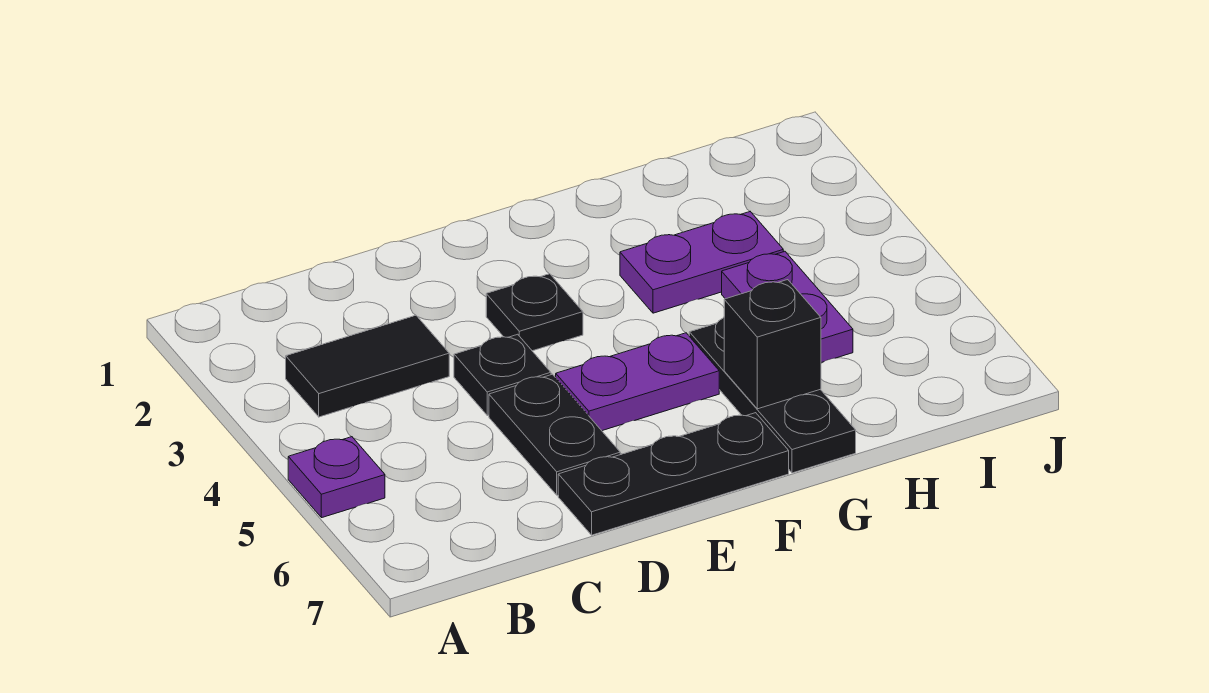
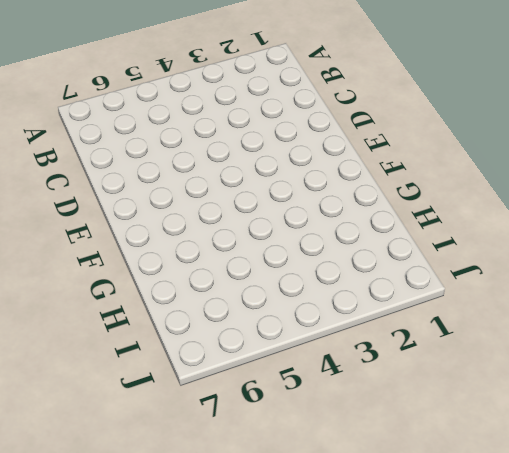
none -> purple 1x1 plate [288,437,385,518]
none -> black 1x2 tile [286,315,449,417]

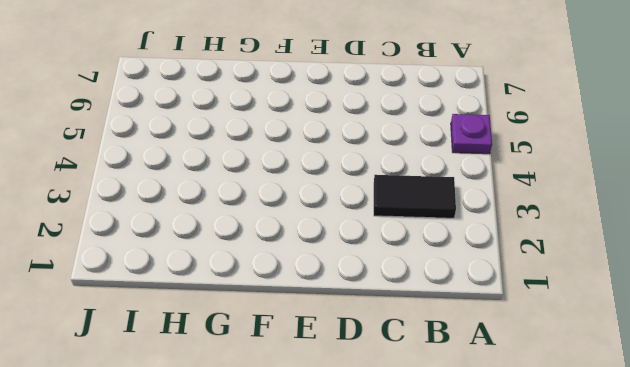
none -> black 1x1 plate [454,334,551,415]
none -> black 1x2 plate [489,374,620,495]

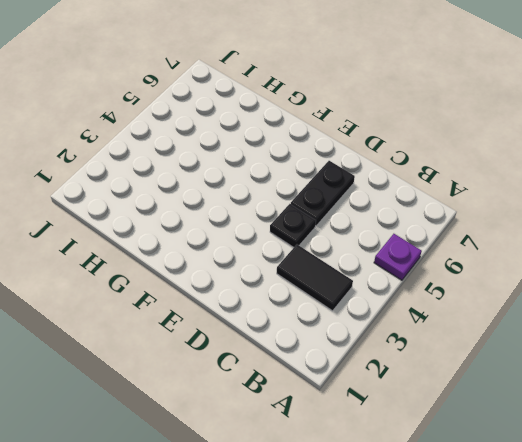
none -> black 1x3 plate [558,413,789,535]
none -> black 1x1 plate [486,274,583,351]

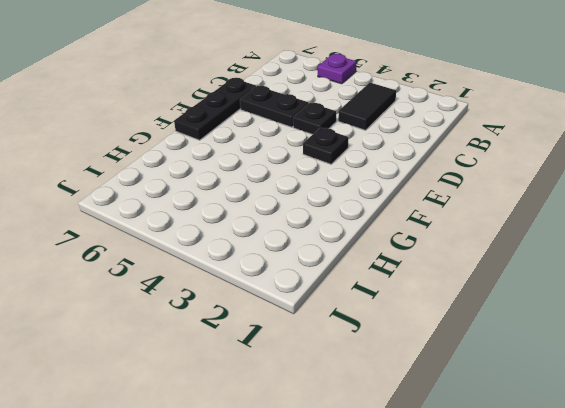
none -> purple 1x2 plate [556,333,719,431]
none -> purple 1x2 plate [620,212,783,313]

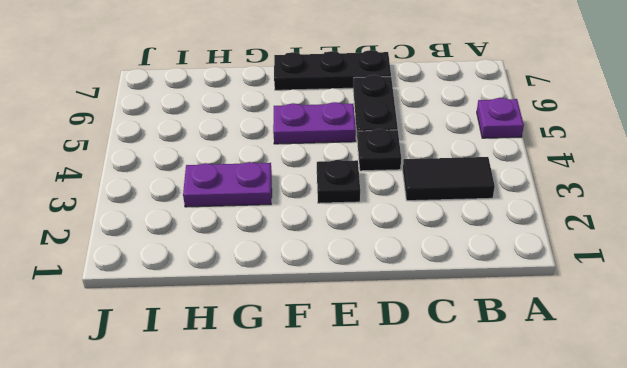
none -> black 1x3 plate [689,318,856,473]
none -> purple 1x2 plate [722,251,853,362]

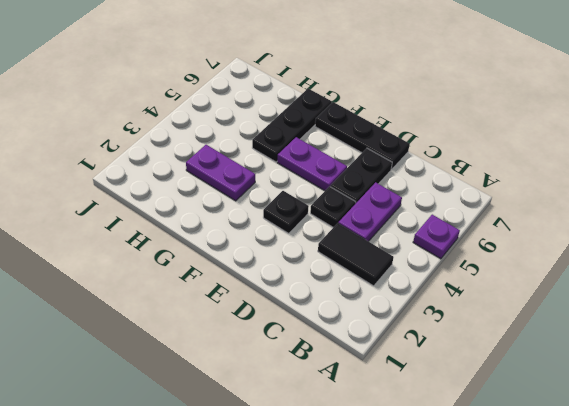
purple 1x2 plate [338,182,402,241] -> purple 1x2 plate moved to [722,251,853,362]
none -> black 1x1 brick [724,280,821,409]

